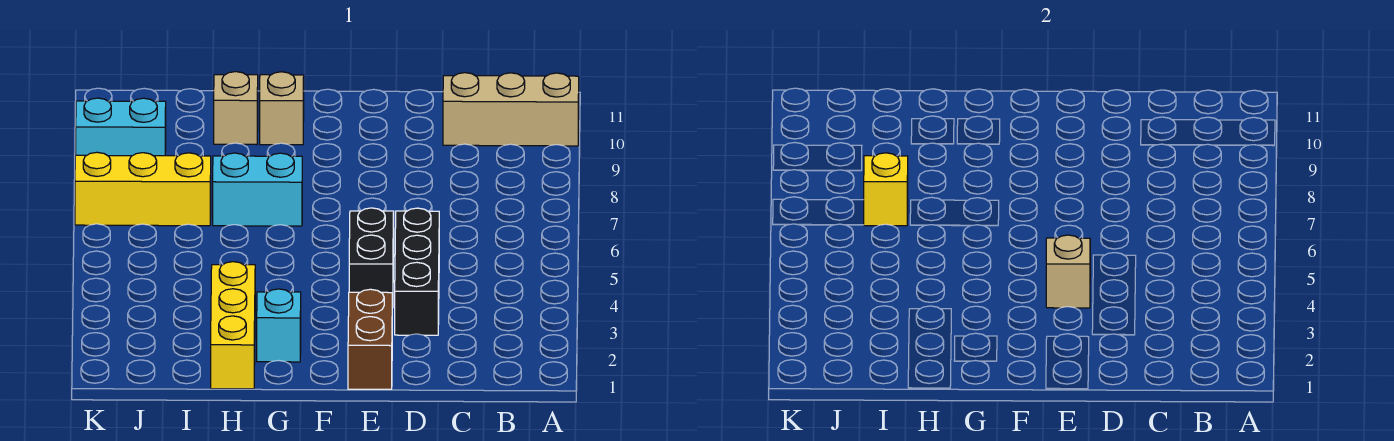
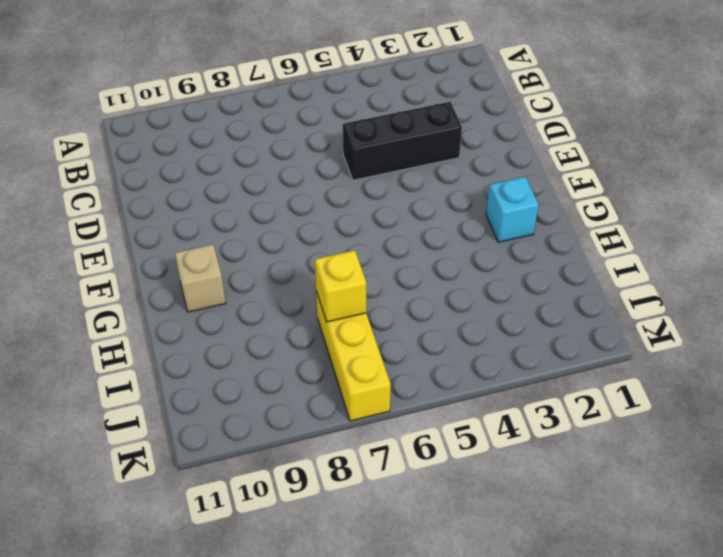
none -> tan 1x3 brick [443,73,579,146]
none -> brown 1x2 brick [348,289,392,389]
none -> black 1x2 brick [349,208,394,308]

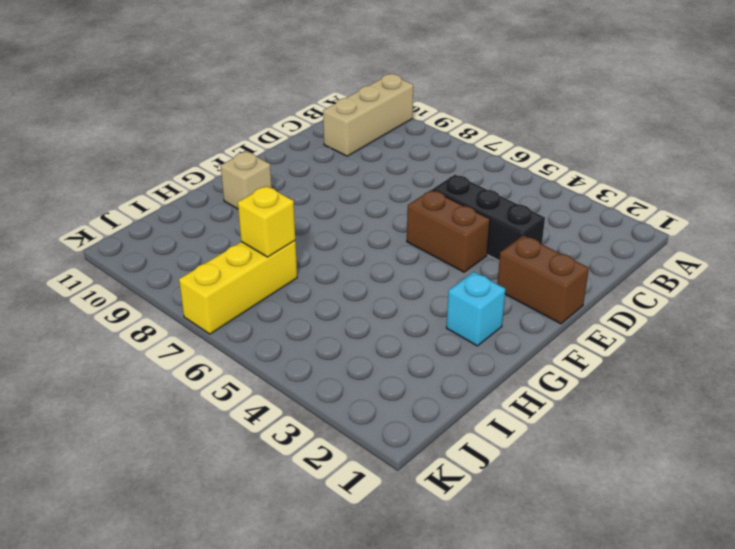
brown 1x2 brick [407,190,490,272] -> black 1x2 brick [349,208,394,308]
none -> cyan 1x2 brick [213,153,302,226]
none -> yellow 1x3 brick [211,262,255,389]
none -> tan 1x1 brick [214,72,258,145]

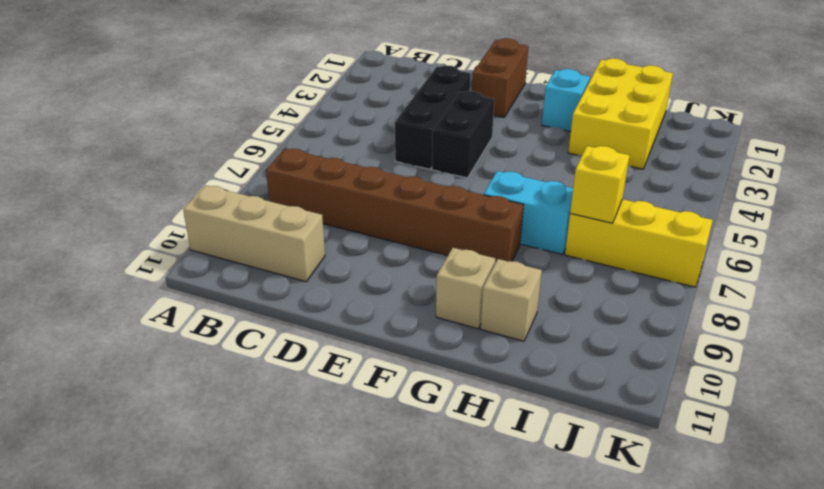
brown 1x6 brick [266,149,524,263] -> none
yellow 2x3 brick [568,58,673,169] -> yellow 1x3 brick [211,262,255,389]
none -> cyan 1x2 brick [76,98,166,156]
none -> tan 1x1 brick [1046,235,1090,308]

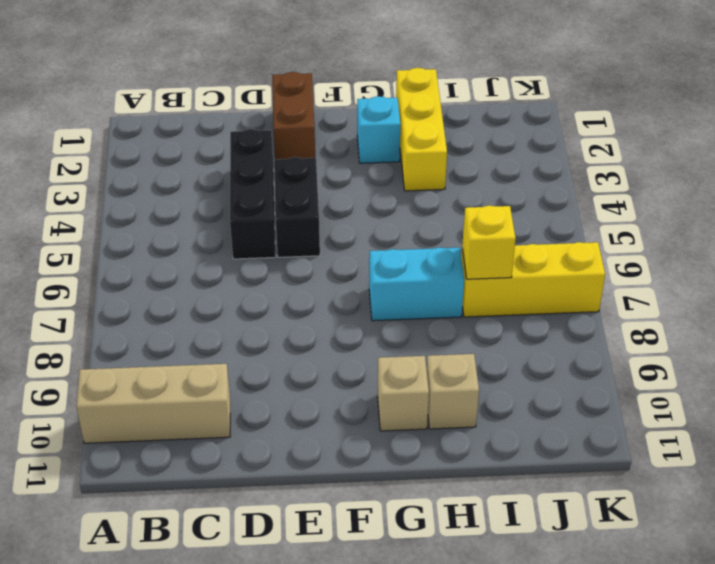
none -> cyan 1x2 brick [76,98,166,156]
none -> tan 1x1 brick [1046,235,1090,308]

